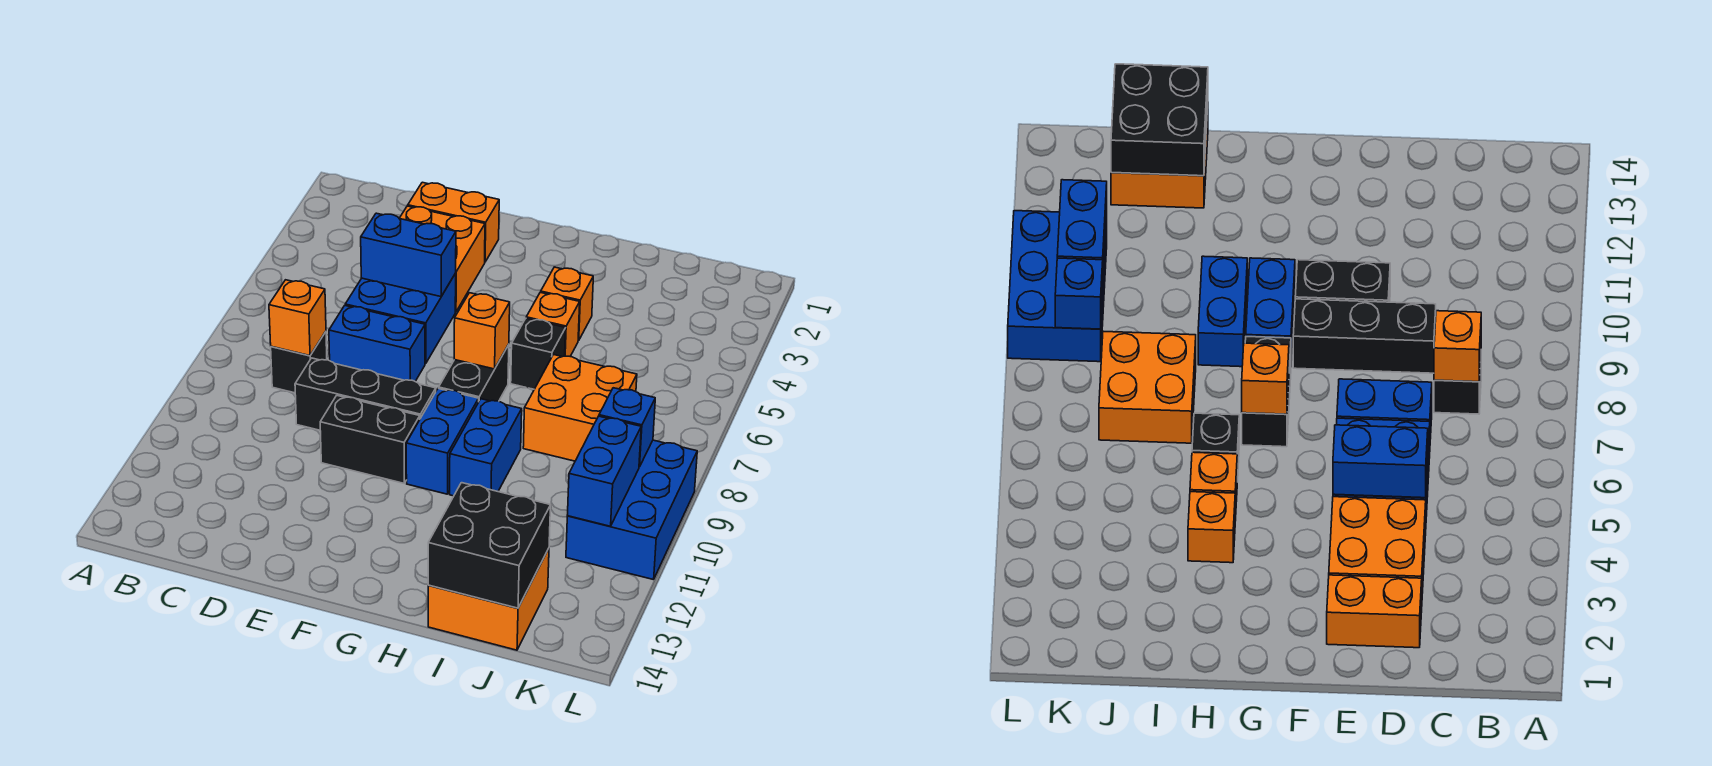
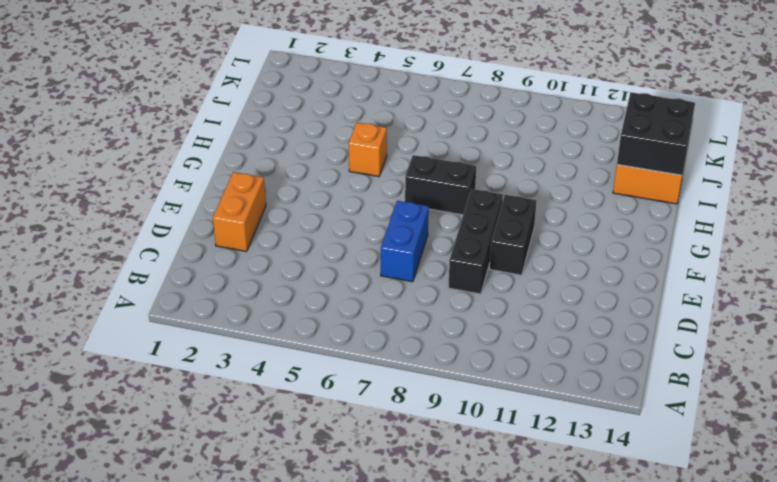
none -> black 1x1 brick [271,332,327,393]
none -> orange 2x2 brick [399,206,485,312]
none -> blue 2x2 brick [345,273,456,364]

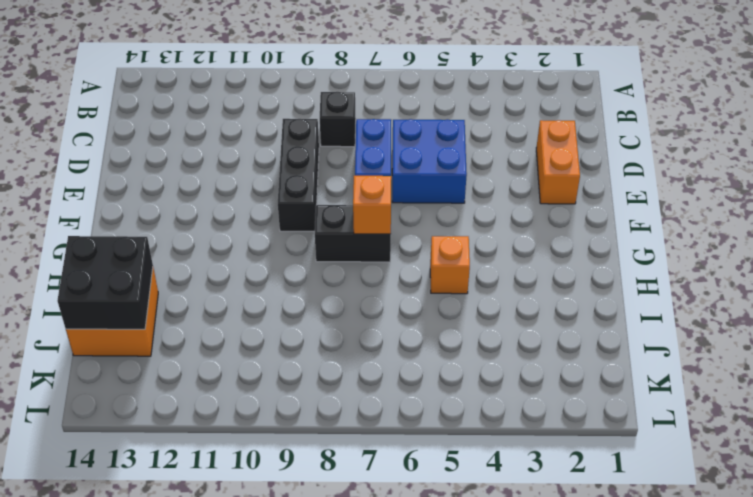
none -> orange 2x2 brick [399,206,485,312]
none -> black 1x2 brick [320,396,420,483]
none -> blue 1x2 brick [406,388,479,494]

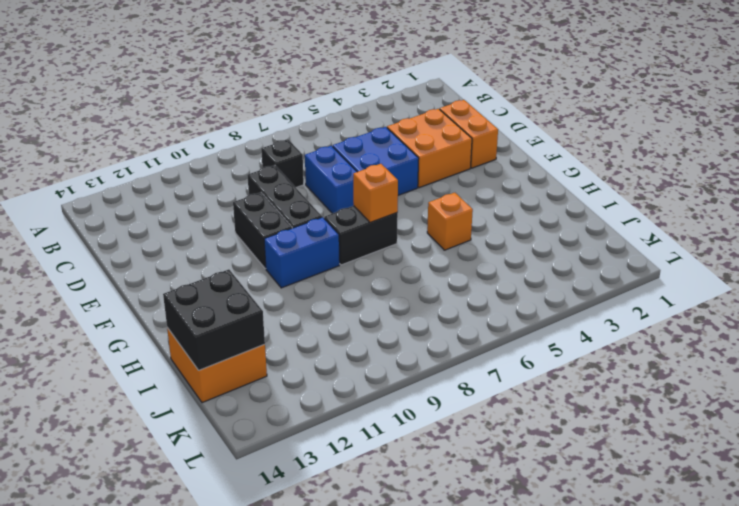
none -> orange 1x1 brick [541,267,593,340]
none -> black 1x1 brick [511,318,566,389]
none -> blue 1x2 brick [450,399,522,496]

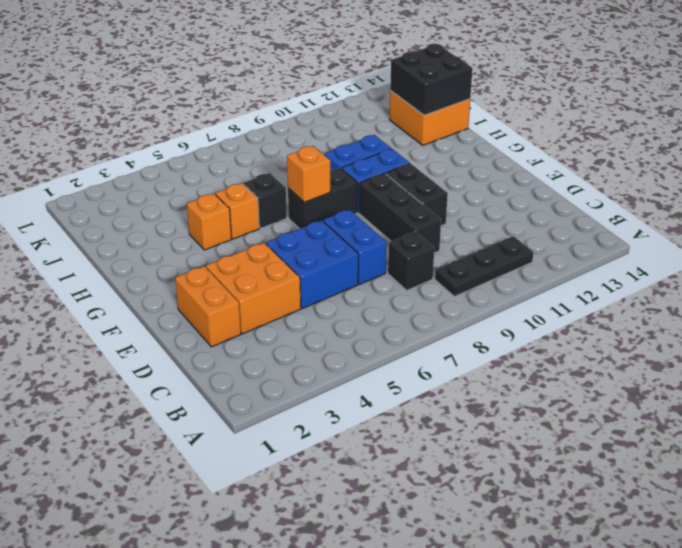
black 1x3 plate [435,236,533,296] -> none
none -> orange 2x2 brick [523,355,637,461]
none -> blue 2x3 brick [566,440,697,580]
none -> orange 1x1 brick [269,280,326,356]

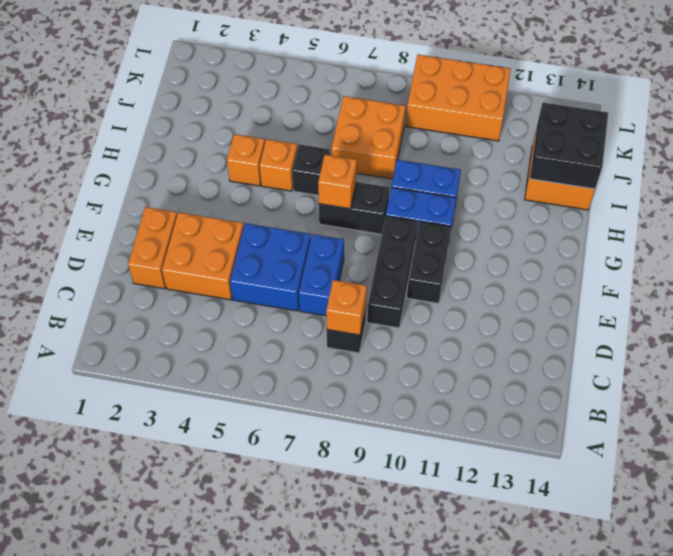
orange 2x3 brick [406,55,511,141] -> blue 2x3 brick [566,440,697,580]
none -> blue 1x2 brick [361,213,456,297]
none -> blue 1x1 brick [599,388,655,467]
none -> blue 1x2 brick [567,416,641,526]

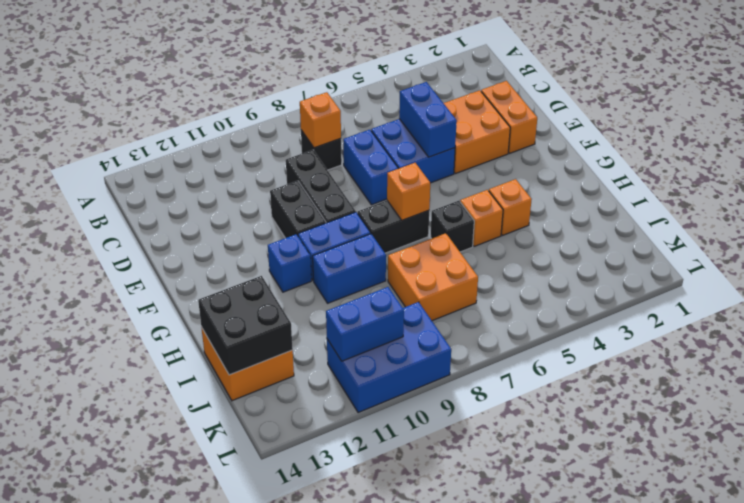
blue 1x1 brick [268,234,311,292] -> blue 1x1 brick moved to [599,388,655,467]

